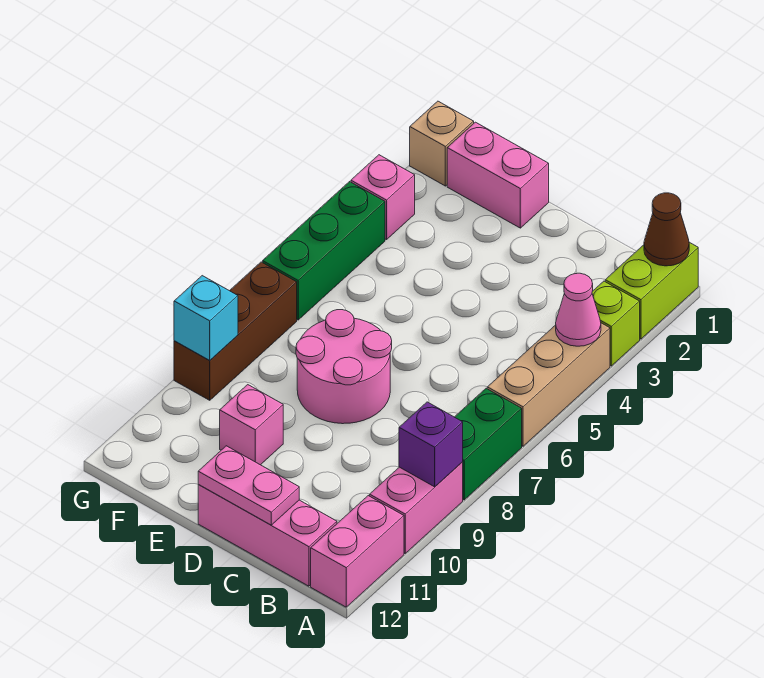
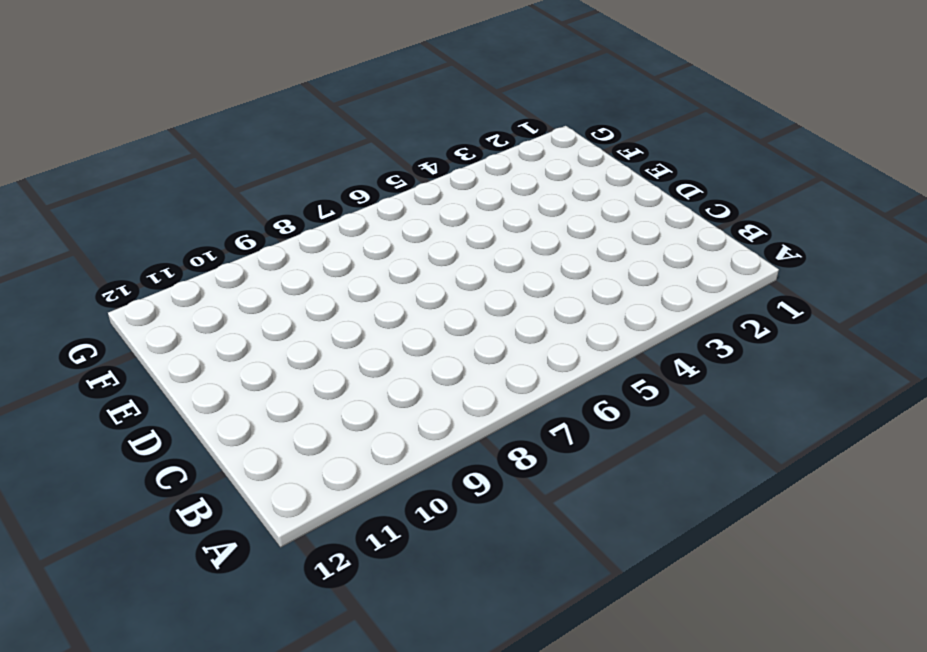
none -> lime 1x2 brick [605,242,698,339]
none -> lime 1x1 brick [592,281,640,366]
none -> tan 1x3 brick [487,323,610,446]

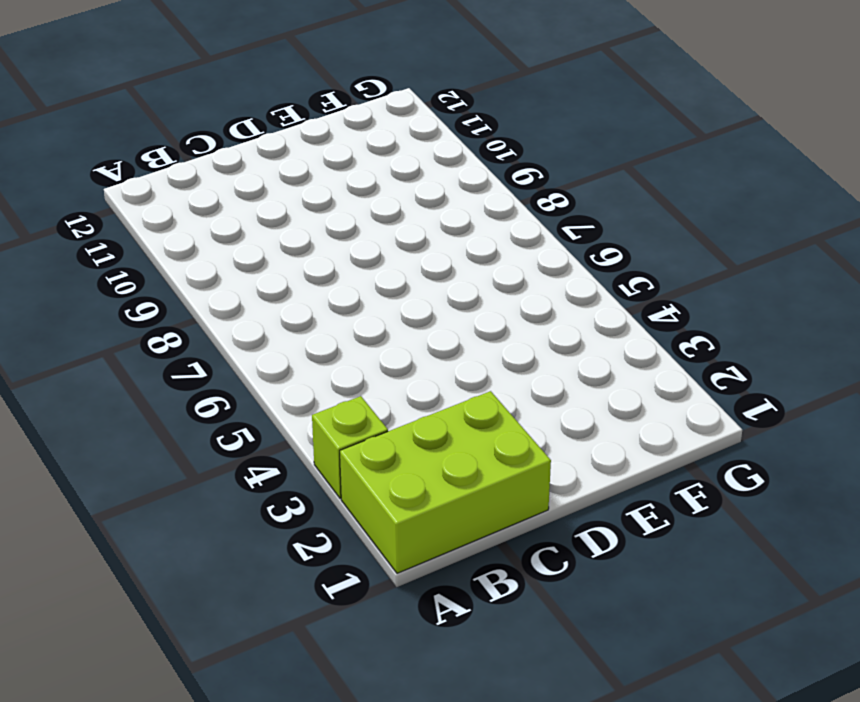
lime 2x3 brick [340,391,551,573] -> lime 1x2 brick [605,242,698,339]
none -> tan 1x3 brick [487,323,610,446]
none -> green 1x2 brick [455,389,522,500]
none -> pink 1x2 brick [370,462,463,553]

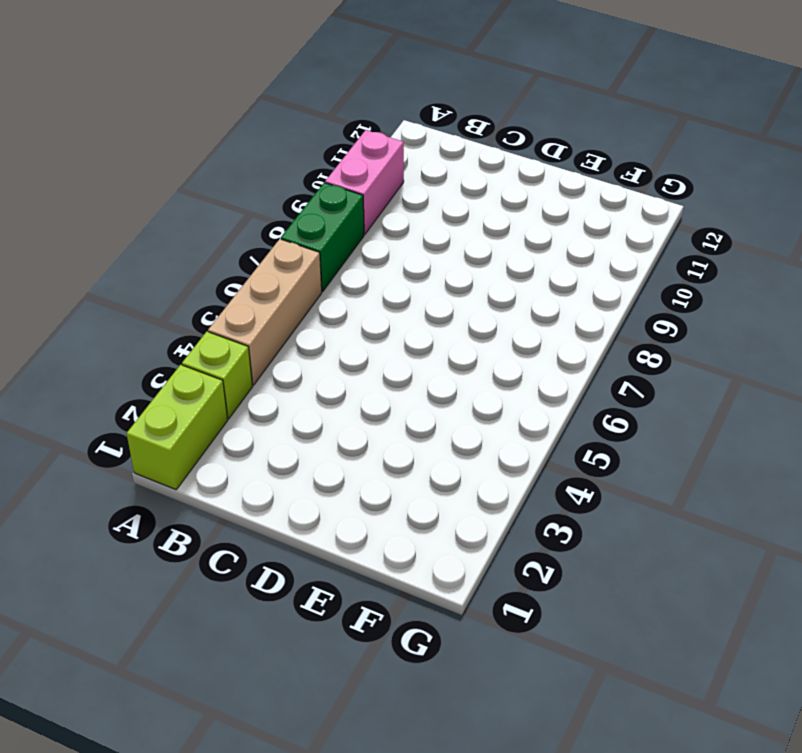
none -> pink 1x2 brick [311,496,404,607]
none -> pink 1x3 brick [198,485,337,586]
none -> pink 2x2 round brick [296,310,392,424]

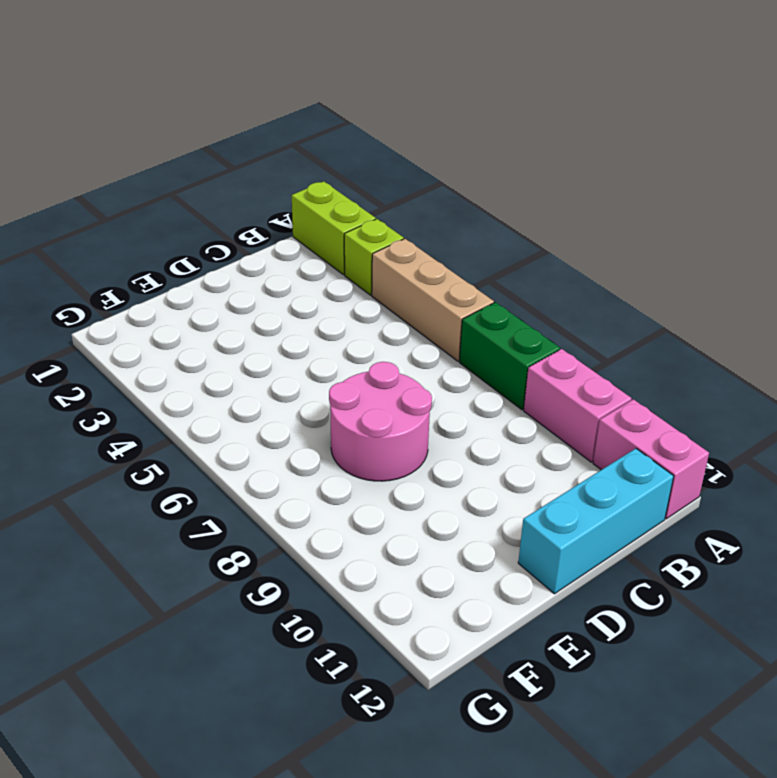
cyan 1x3 brick [518,449,674,594] -> pink 1x3 brick [198,485,337,586]
none -> pink 1x2 brick [447,122,549,228]
none -> pink 1x1 brick [220,385,283,465]
none -> tan 1x1 brick [410,101,474,186]

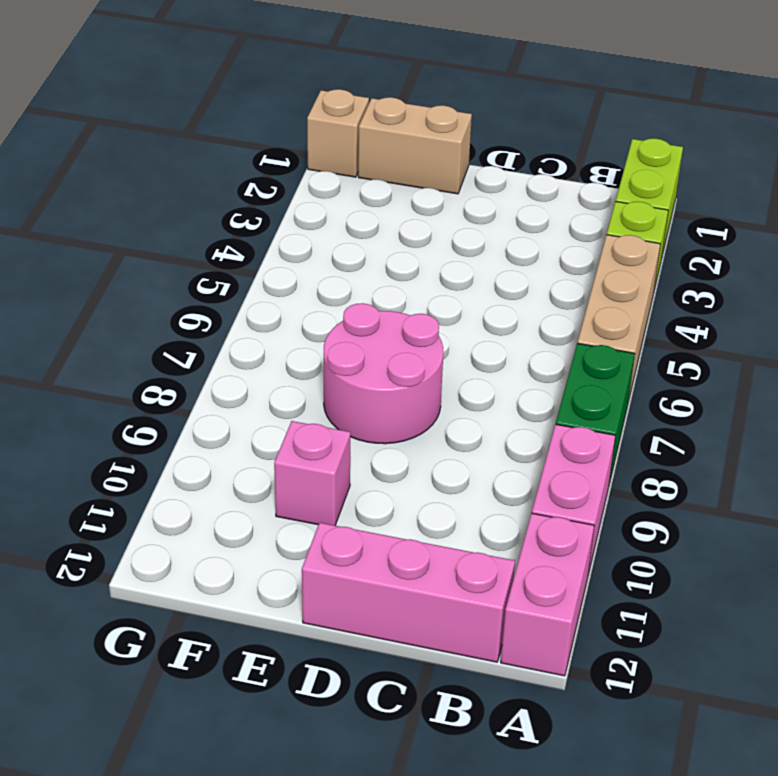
tan 1x2 brick [358,97,472,194] -> pink 1x2 brick [447,122,549,228]
none -> pink 1x1 brick [351,155,415,240]
none -> green 1x3 brick [263,182,385,320]
none -> brown 1x3 brick [174,262,297,400]

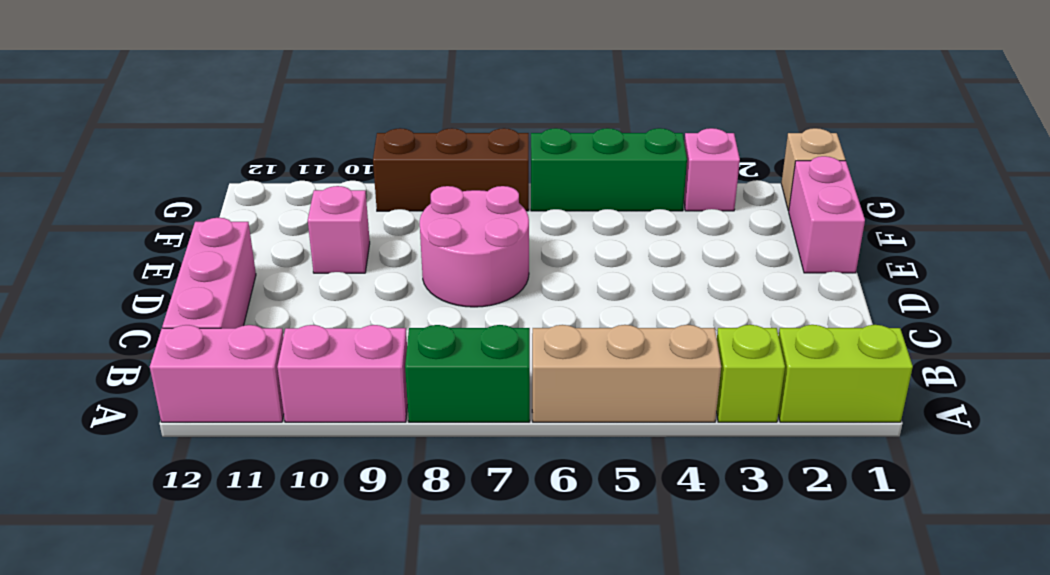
none -> brown 1x1 cone [644,193,689,266]
none -> pink 1x1 cone [556,273,601,346]
none -> purple 1x1 brick [399,402,463,487]

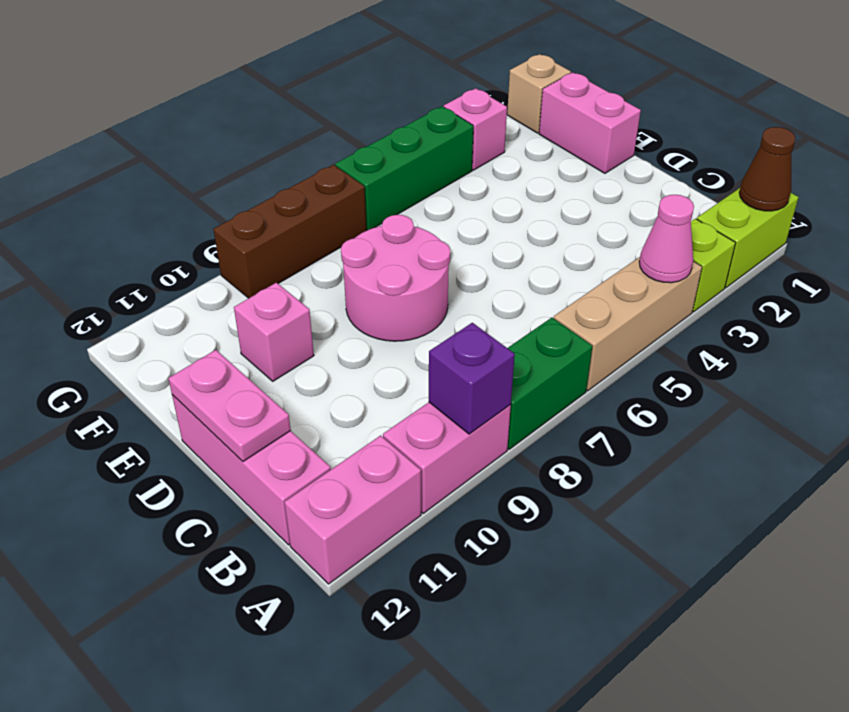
none -> cyan 1x1 brick [174,276,238,360]

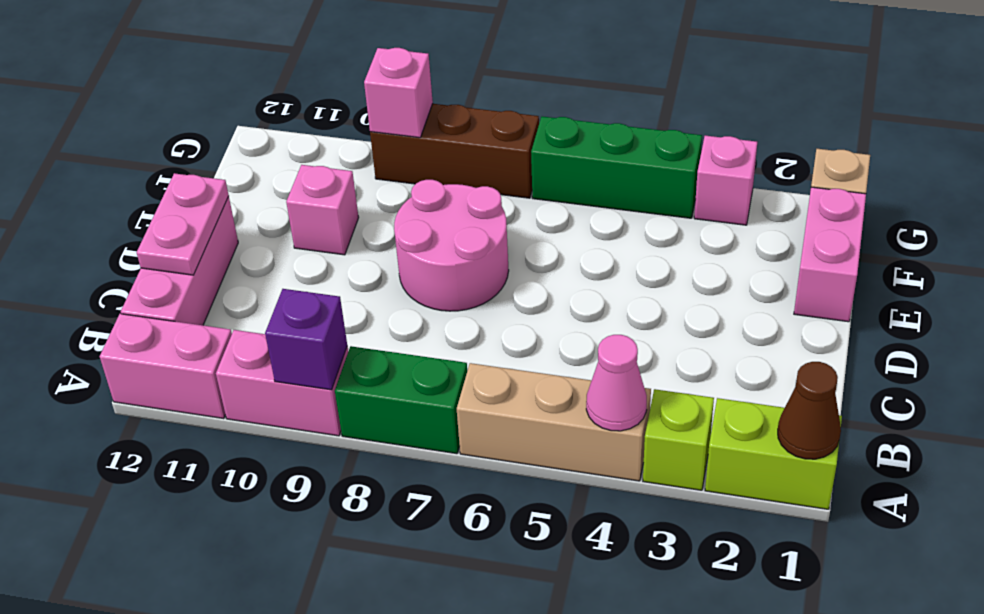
pink 1x1 brick [364,48,433,138] -> cyan 1x1 brick [174,276,238,360]

